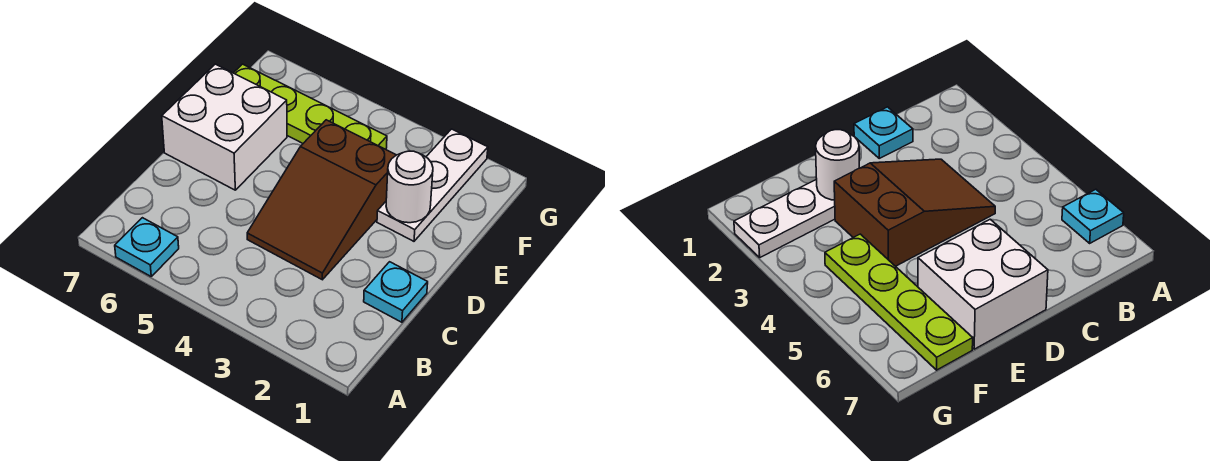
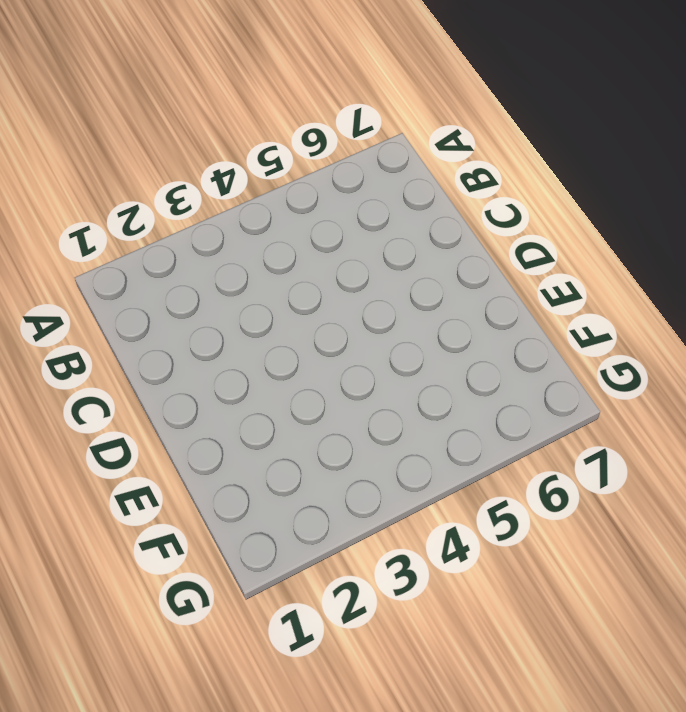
none -> cyan 1x1 plate [115,218,179,276]
none -> cyan 1x1 plate [364,262,428,322]

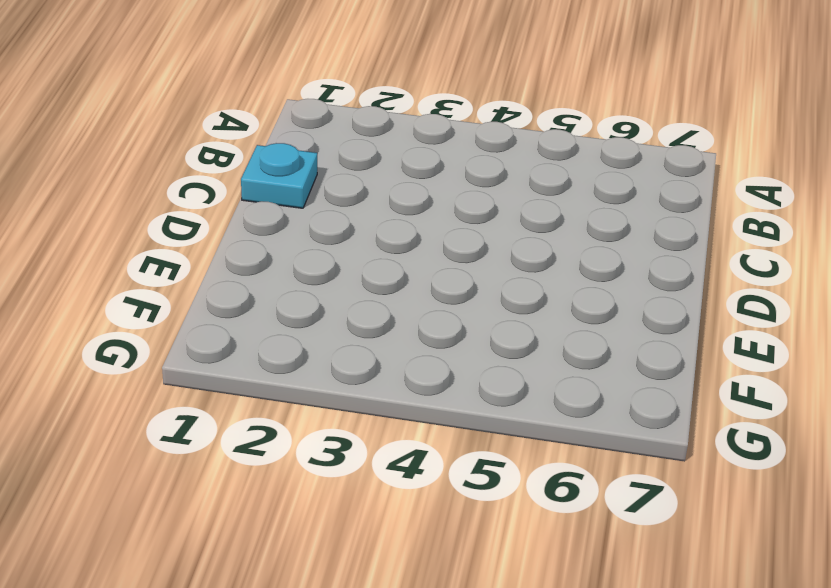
none -> cyan 1x1 plate [115,218,179,276]
none -> brown 2x3 slope [247,120,396,280]

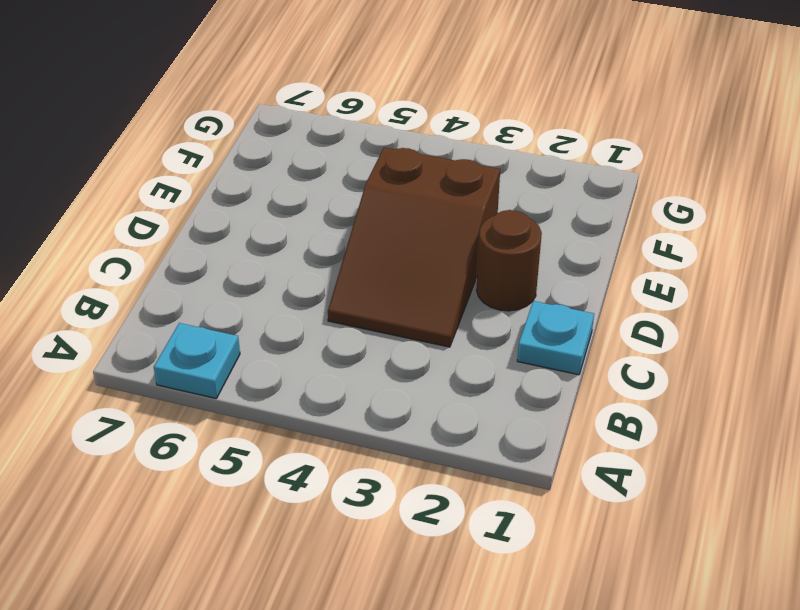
brown 1x1 round brick [477,210,542,311] -> none
none -> white 2x2 brick [162,64,287,190]
none -> white 1x3 plate [377,129,488,241]

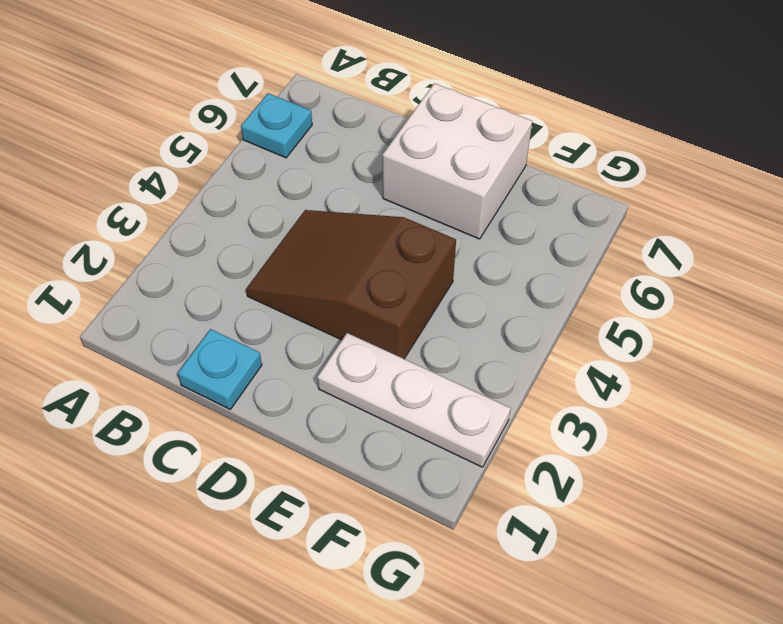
none -> lime 1x4 plate [234,64,387,149]
none -> white 1x1 round brick [386,151,433,223]

